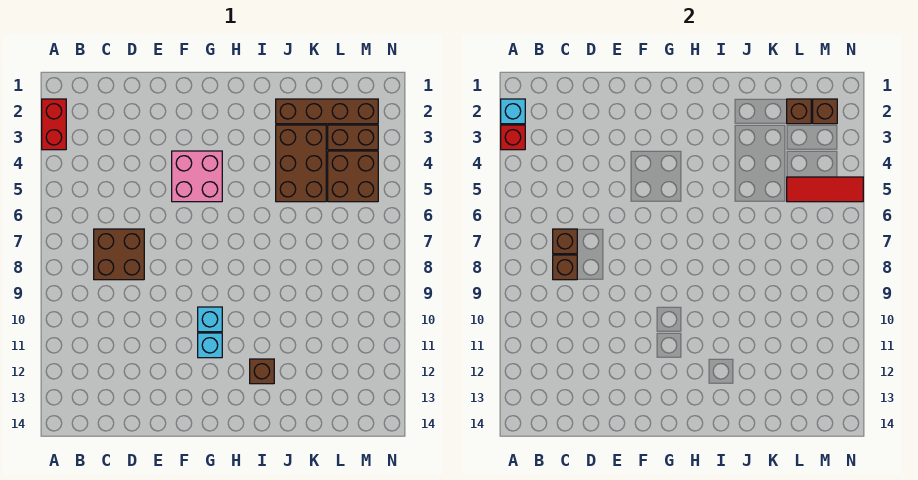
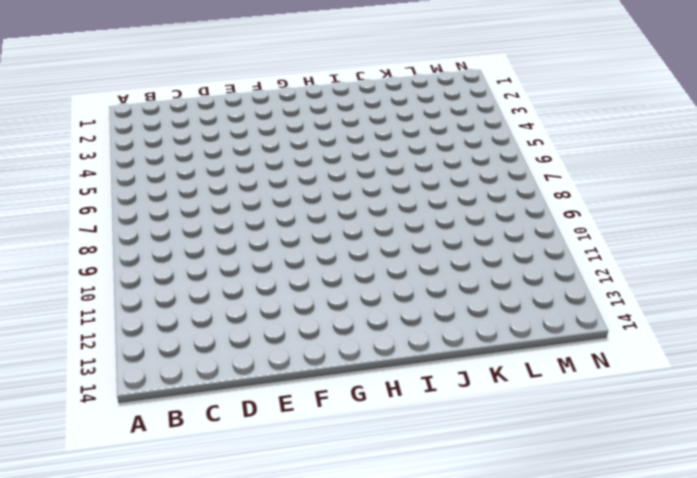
none -> red 1x2 brick [42,99,66,150]
none -> brown 2x2 brick [94,229,144,280]
none -> pink 2x2 brick [172,151,222,202]

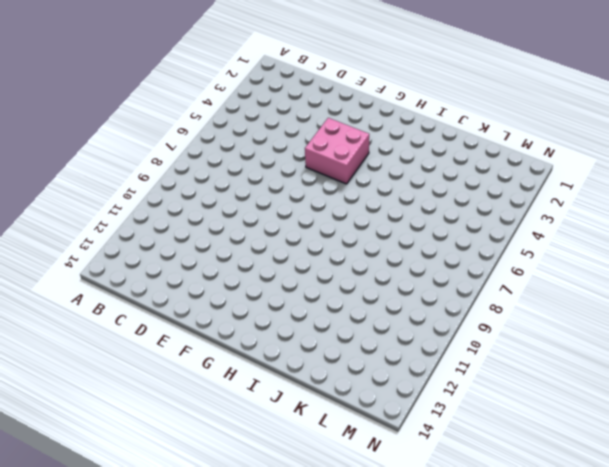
none -> red 1x2 brick [42,99,66,150]
none -> brown 2x2 brick [94,229,144,280]
none -> cyan 1x1 brick [198,307,222,332]

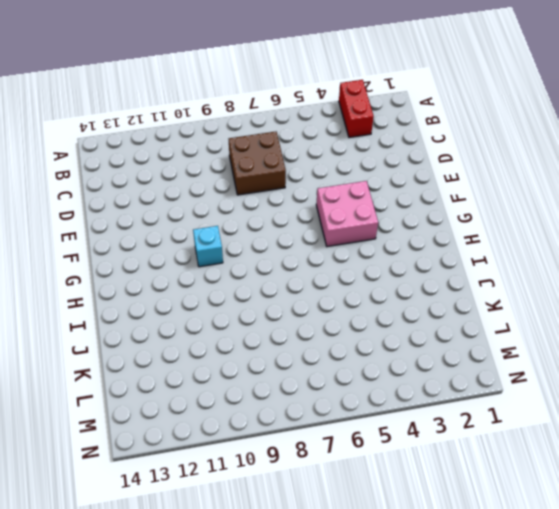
red 1x2 brick [339,80,374,137] -> red 1x2 brick turned to [42,99,66,150]
none -> cyan 1x1 brick [198,333,222,358]
none -> brown 1x1 brick [250,359,274,384]
none -> brown 1x4 brick [276,99,378,124]

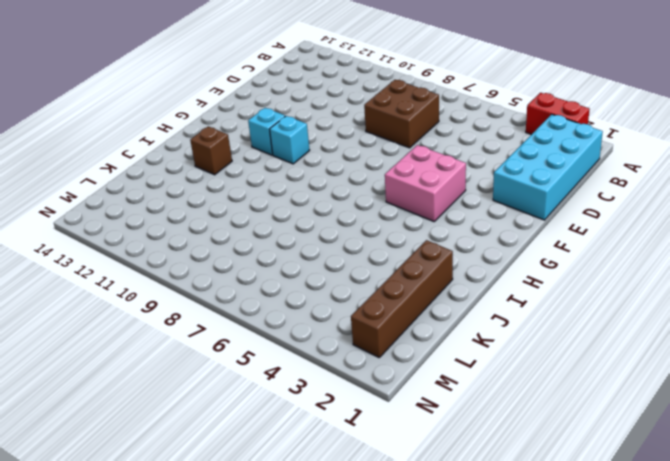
cyan 2x4 brick [493,114,603,220] -> none
none -> brown 2x3 brick [276,125,326,202]
none -> brown 1x2 brick [328,125,378,150]
none -> brown 2x2 brick [328,151,378,202]

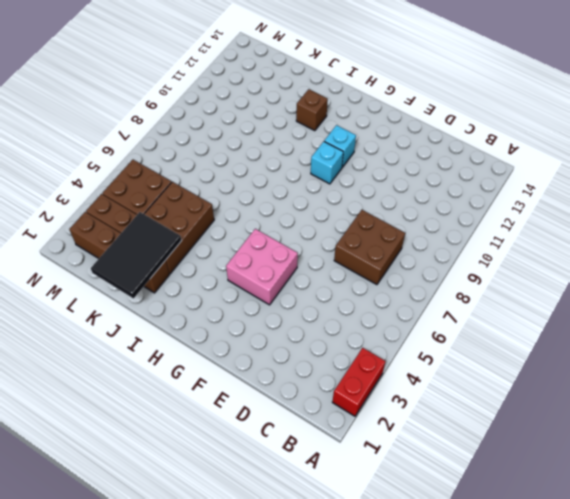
black 2x3 tile [91,212,181,298] -> none
none -> cyan 1x1 brick [501,99,525,124]
none -> red 1x1 brick [501,125,525,150]
none -> brown 1x1 brick [553,229,577,254]

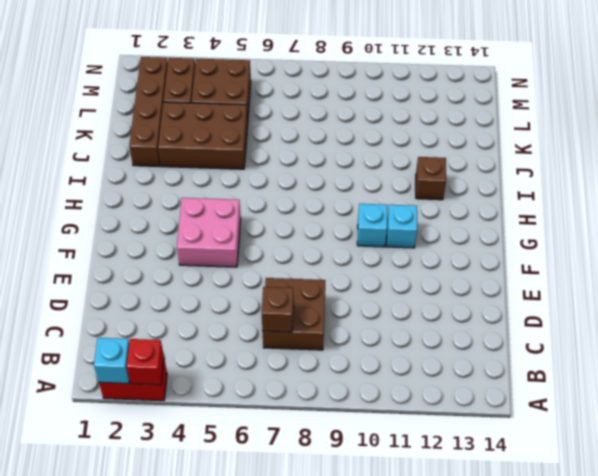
none -> brown 1x1 brick [553,255,577,280]
none -> brown 1x1 brick [787,99,811,124]
none -> red 1x3 tile [787,177,863,202]

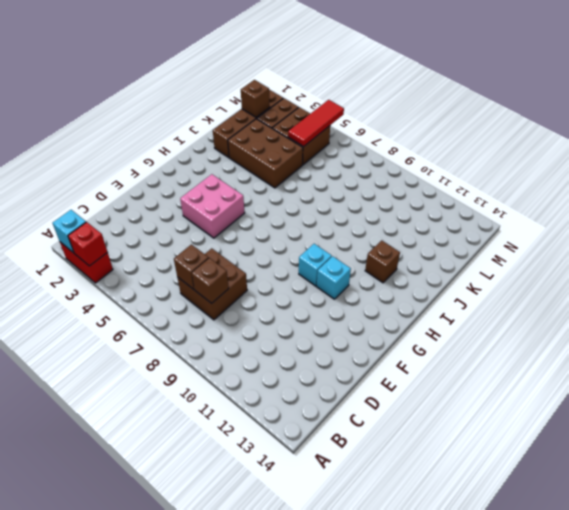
none -> brown 1x1 brick [813,99,837,124]

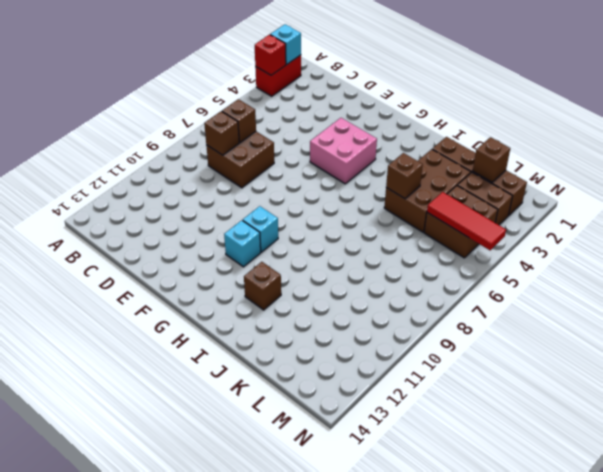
brown 1x1 brick [386,153,423,199] -> brown 1x1 brick moved to [813,99,837,124]

